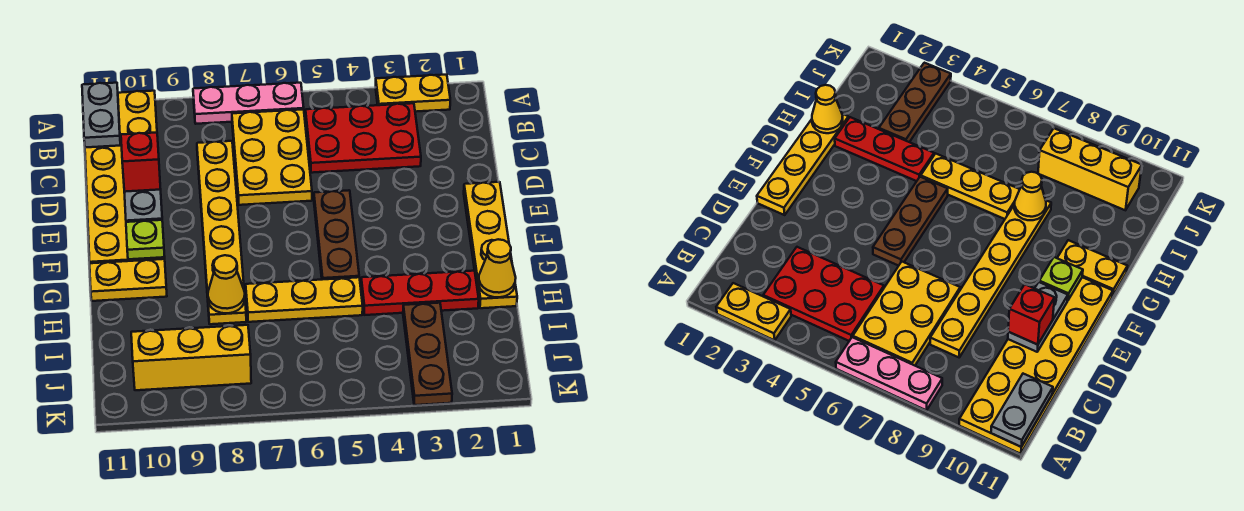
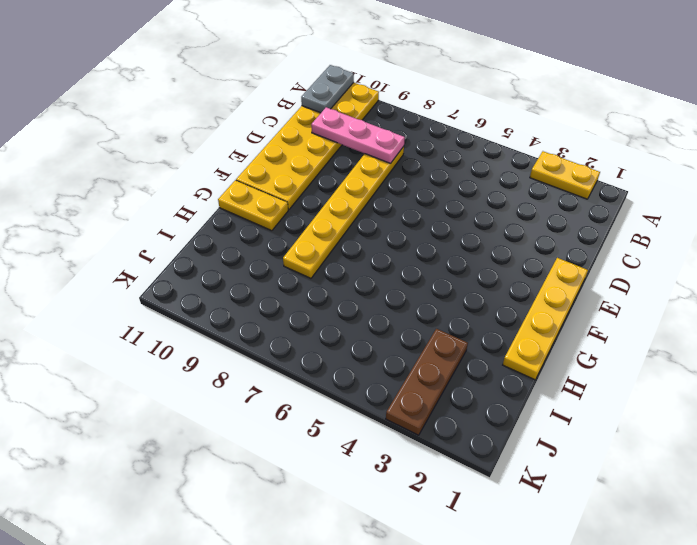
pink 1x3 plate [311,107,405,163] -> pink 1x3 plate moved to [193,83,304,124]
none -> red 2x3 plate [306,103,421,173]
none -> yellow 2x3 plate [232,109,312,205]
none -> brown 1x3 plate [314,190,359,280]

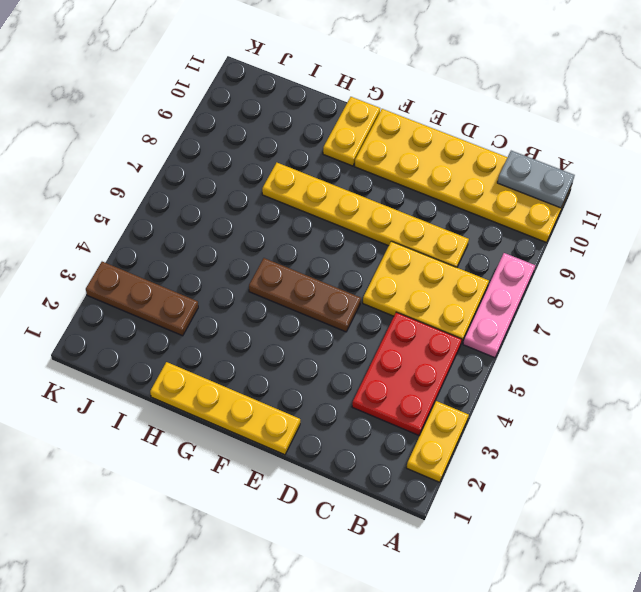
none -> red 1x3 plate [361,271,479,315]
none -> yellow 1x3 plate [246,277,363,322]
none -> yellow 1x3 brick [131,325,251,390]

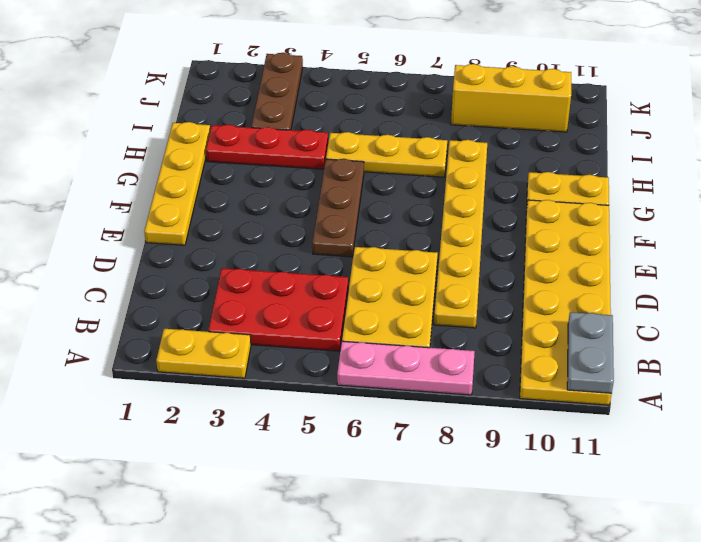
none -> grey 1x2 plate [124,190,162,222]
none -> lime 1x1 plate [126,220,165,259]
none -> yellow 1x1 cone [479,239,516,297]

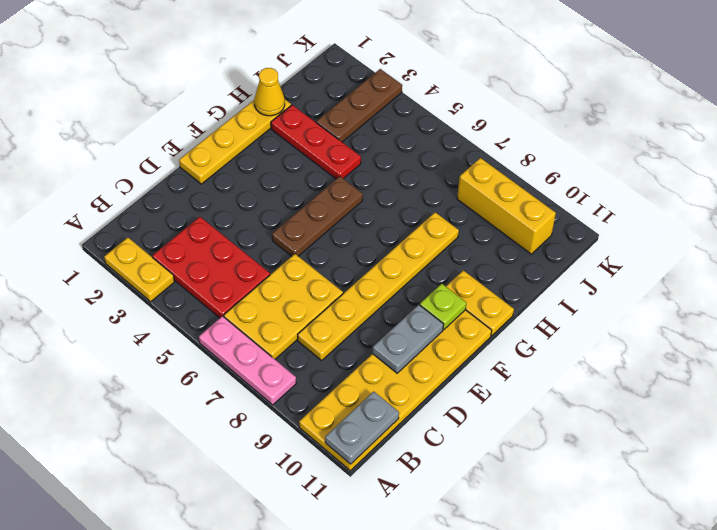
none -> yellow 1x3 plate [246,277,363,322]
none -> yellow 1x1 cone [208,255,245,313]
none -> red 1x1 brick [121,133,161,192]

